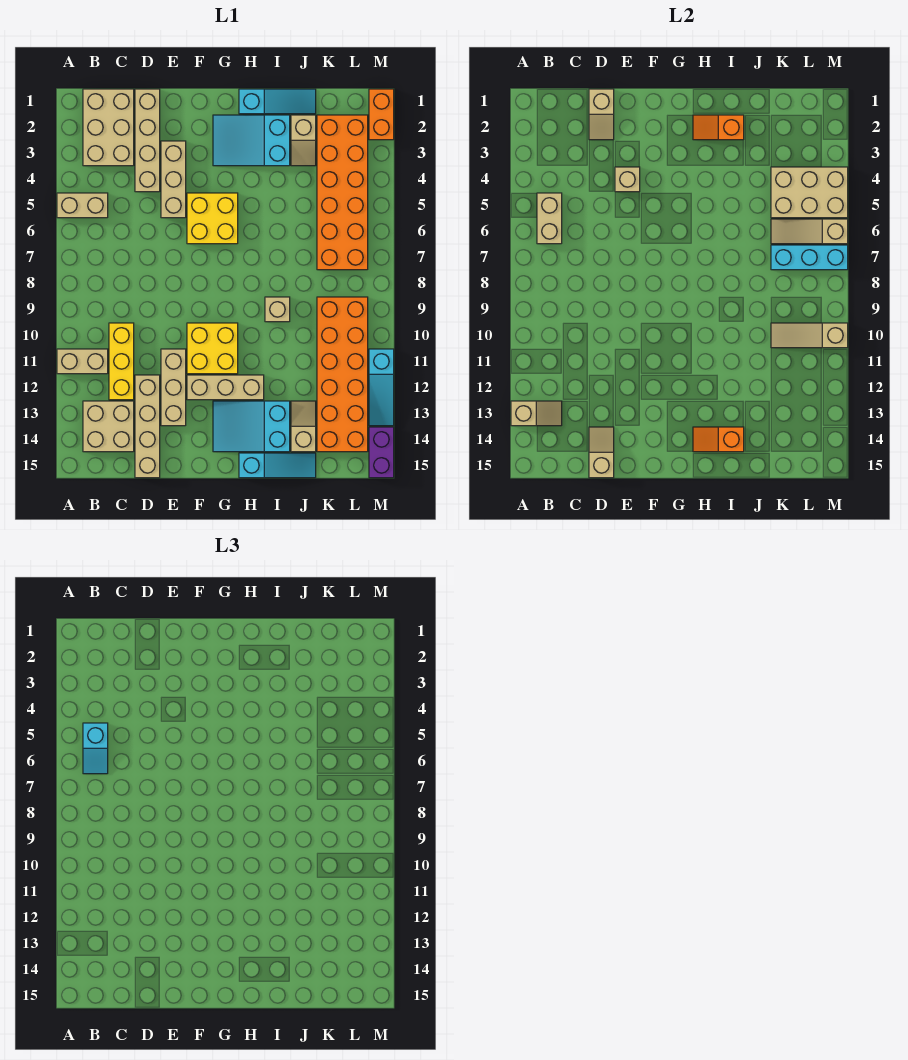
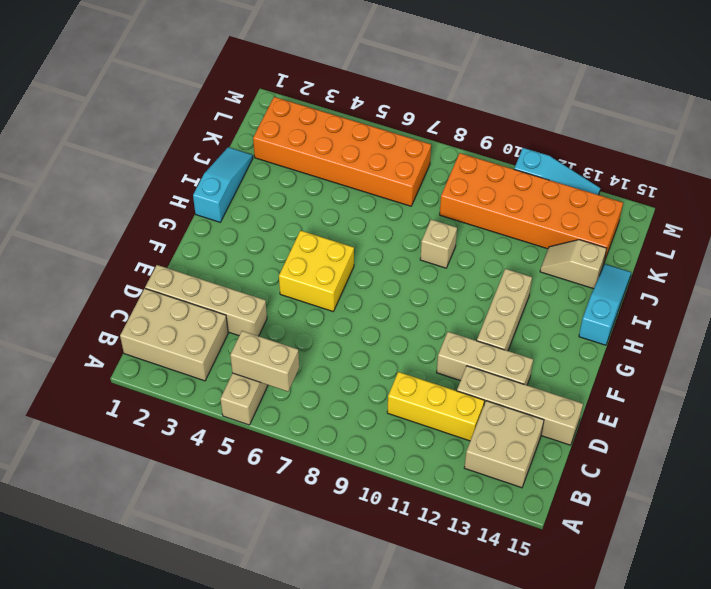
none -> tan 1x2 brick [57,349,108,374]
none -> tan 1x3 brick [161,141,186,218]
none -> yellow 2x2 brick [187,323,238,374]
none -> cyan 2x3 slope [213,115,290,166]

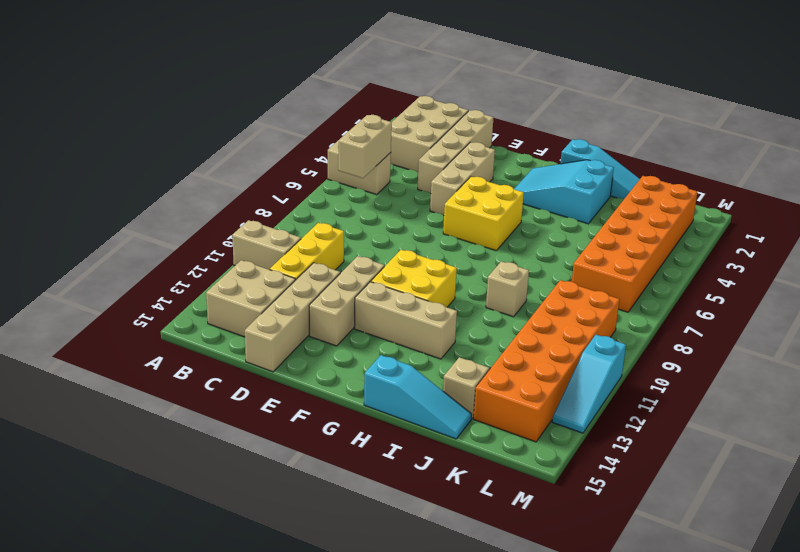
none -> cyan 2x3 slope [213,401,290,452]
none -> tan 1x2 slope [291,115,316,166]
none -> orange 1x2 brick [369,89,394,140]
none -> purple 1x2 brick [369,427,394,478]

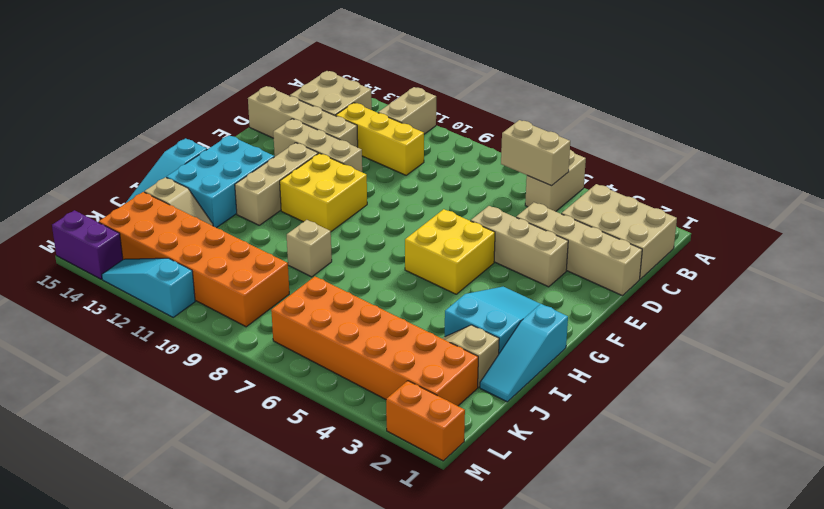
cyan 2x3 brick [166,135,274,228] -> cyan 2x3 slope [213,401,290,452]
none -> tan 1x2 slope [511,401,562,426]
none -> tan 1x2 slope [589,89,614,140]
none -> tan 1x2 slope [589,427,614,478]
none -> tan 1x1 brick [615,167,640,192]

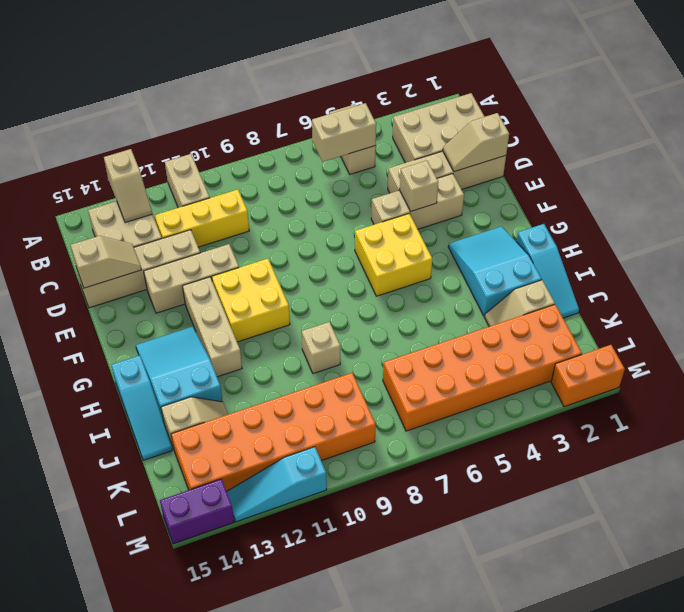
none -> orange 1x2 slope [693,115,744,140]
none -> orange 1x2 slope [693,427,744,452]
none -> tan 2x3 brick [771,167,848,218]
none -> tan 1x3 slope [771,219,848,244]

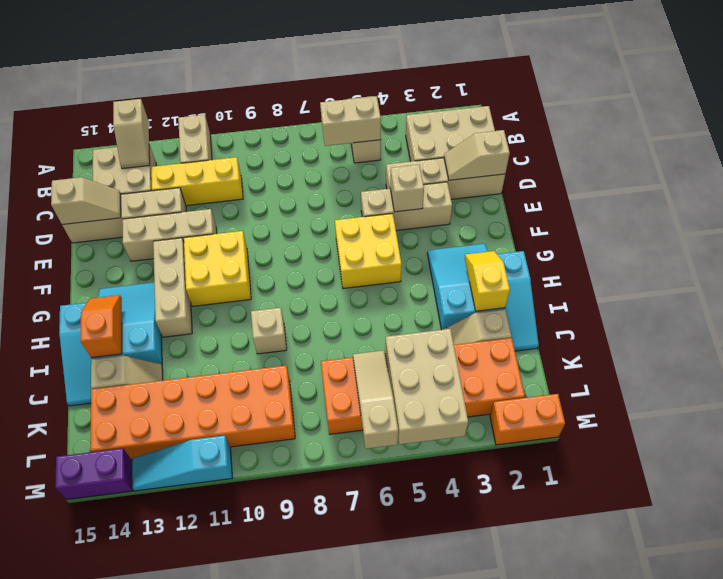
yellow 1x2 slope [465,251,510,311] -> orange 1x2 slope [693,115,744,140]
none -> cyan 1x3 brick [771,245,848,270]
none -> tan 1x3 slope [771,323,848,348]
none -> cyan 1x2 slope [83,723,108,774]

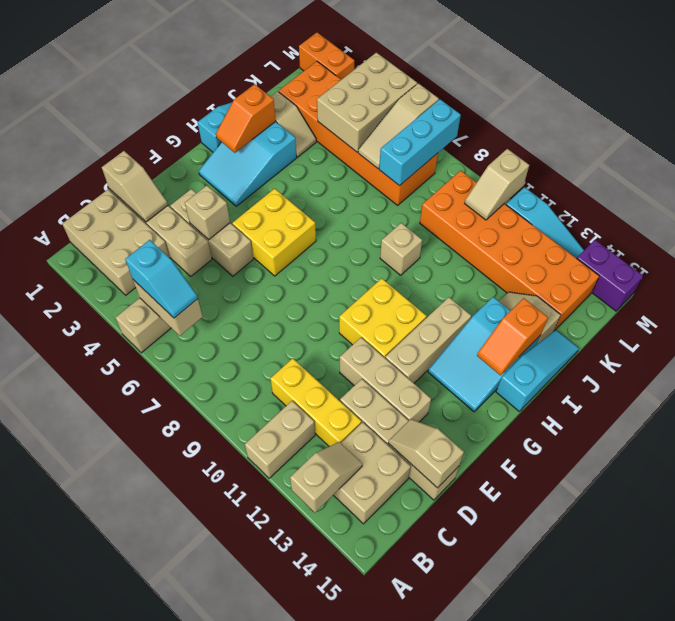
tan 1x2 slope [465,149,529,220] -> tan 1x3 slope [771,323,848,348]

